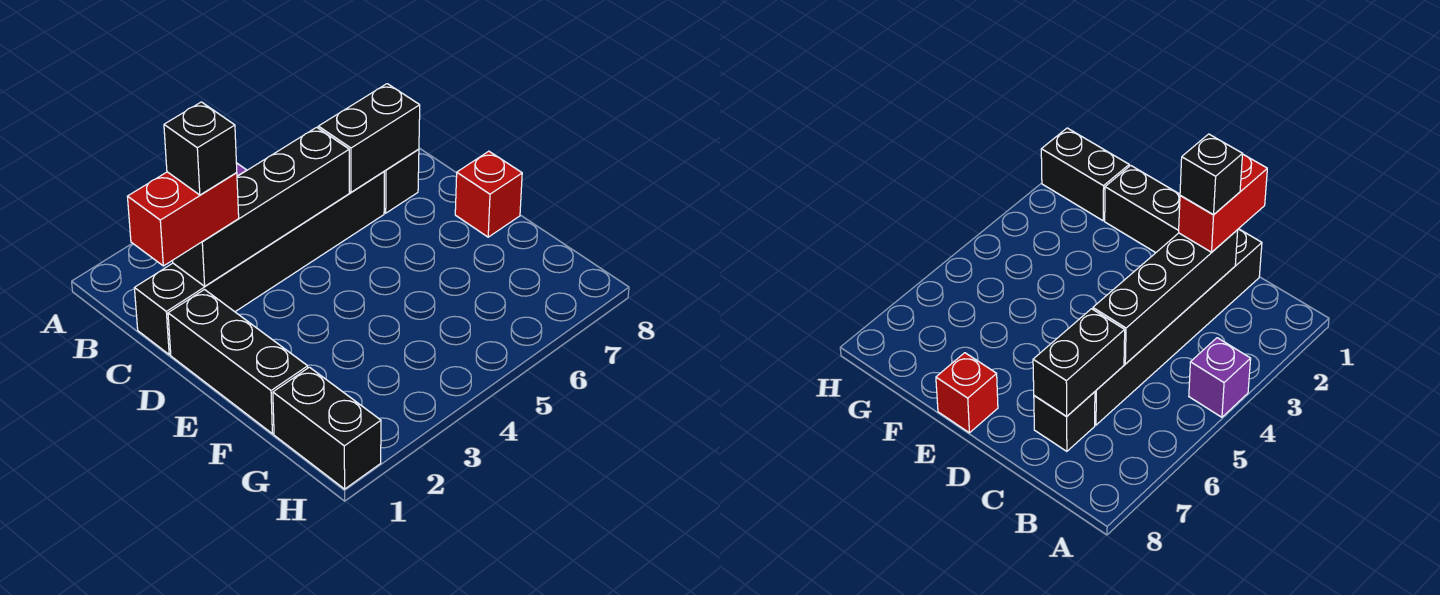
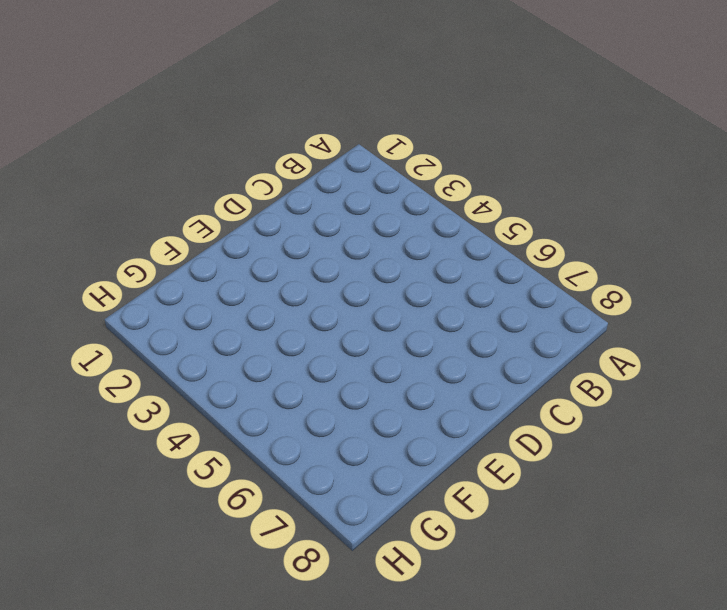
none -> purple 1x1 brick [1189,338,1251,417]
none -> black 1x6 brick [134,172,384,354]

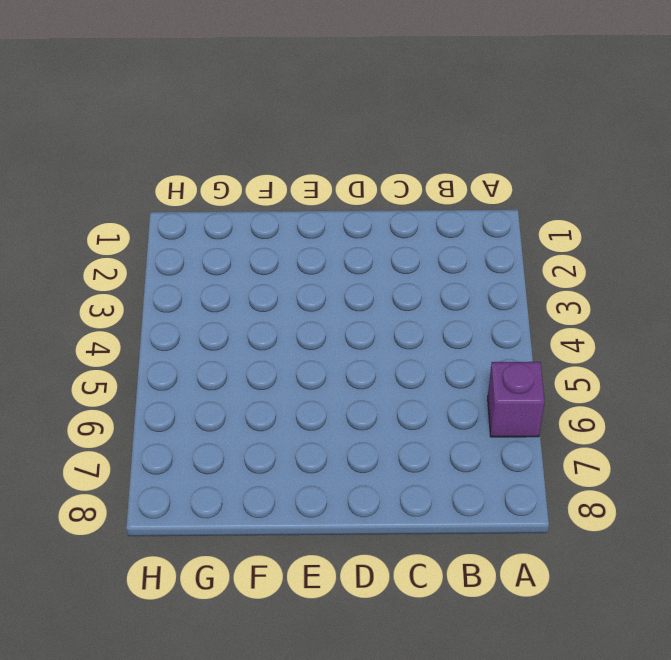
purple 1x1 brick [488,362,545,437] -> purple 1x1 brick moved to [1189,338,1251,417]
none -> black 1x6 brick [134,172,384,354]
none -> black 1x1 brick [384,149,419,213]

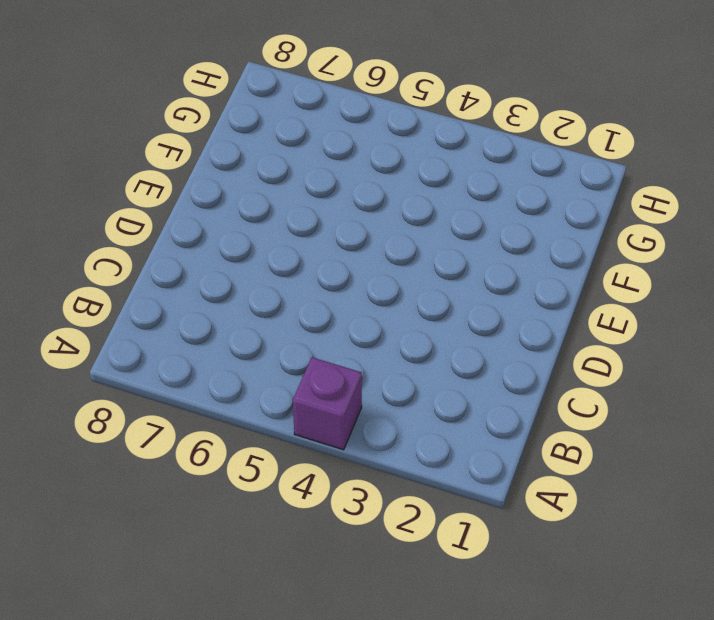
none -> black 1x6 brick [134,172,384,354]
none -> black 1x1 brick [384,149,419,213]

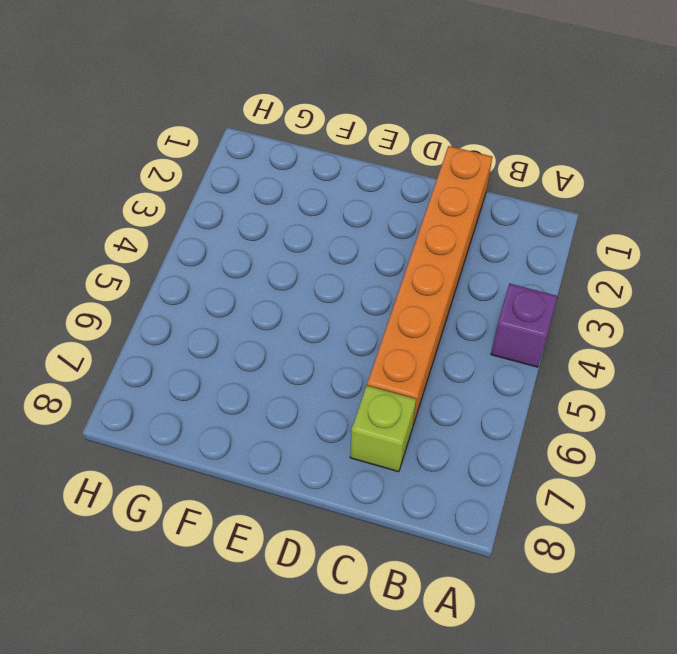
orange 1x6 brick [367,146,492,425] -> black 1x6 brick [134,172,384,354]
lime 1x1 brick [350,386,416,472] -> black 1x1 brick [384,149,419,213]
none -> black 1x3 brick [168,290,308,434]
none -> red 1x1 brick [455,151,522,237]

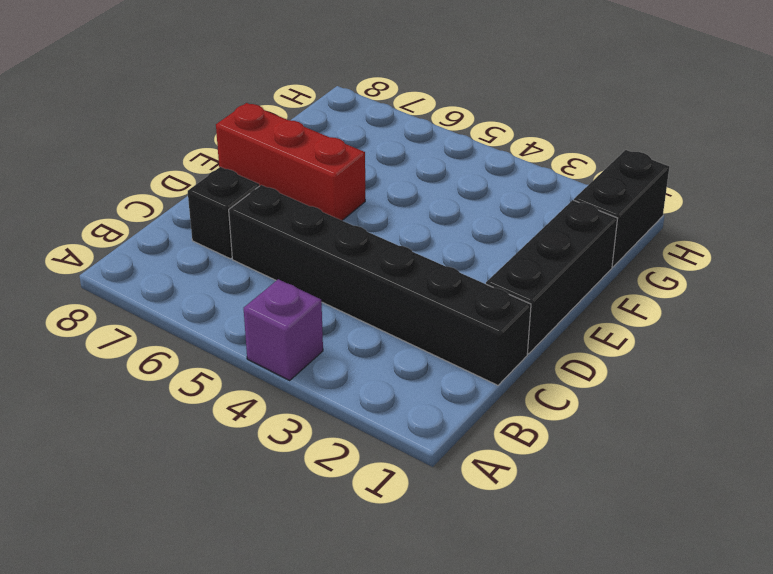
red 1x3 brick [216,103,365,220] -> red 1x1 brick [455,151,522,237]
none -> black 1x4 brick [172,127,349,286]
none -> black 1x2 brick [318,84,420,192]

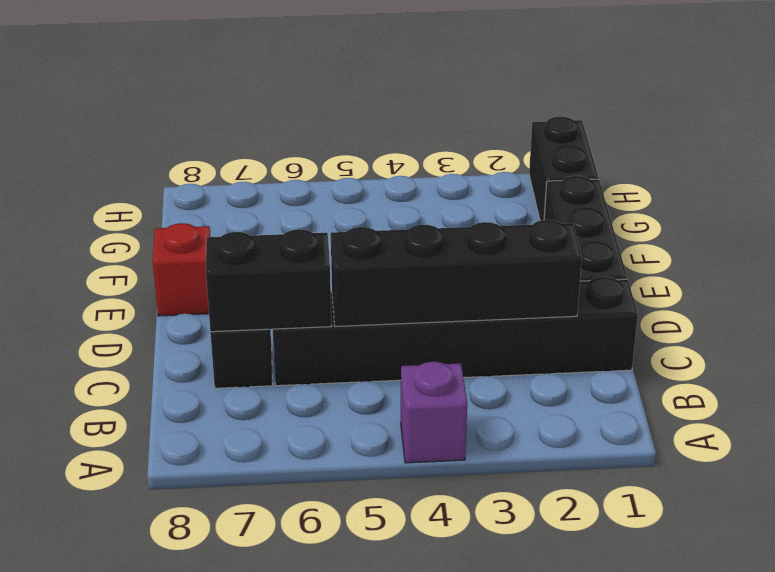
none -> red 1x2 brick [127,172,239,266]
none -> black 1x1 brick [164,102,237,195]

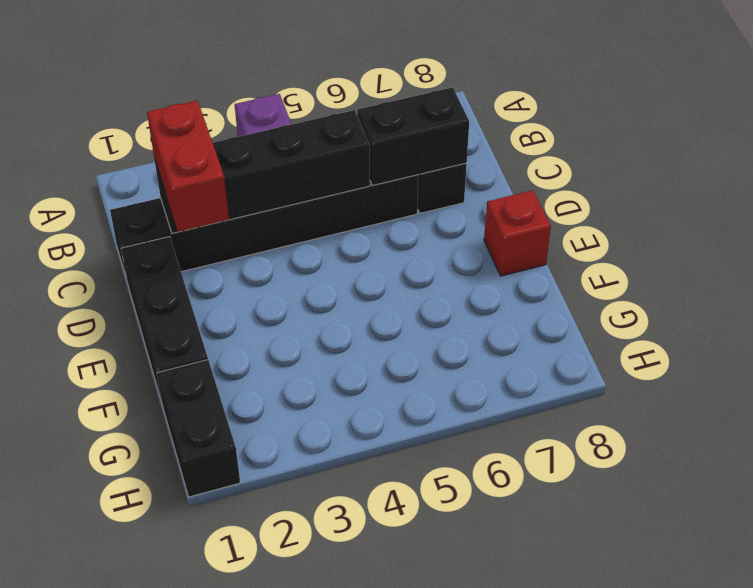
red 1x2 brick [147,100,229,232] -> red 1x2 brick turned to [127,172,239,266]
none -> black 1x1 brick [164,102,237,195]

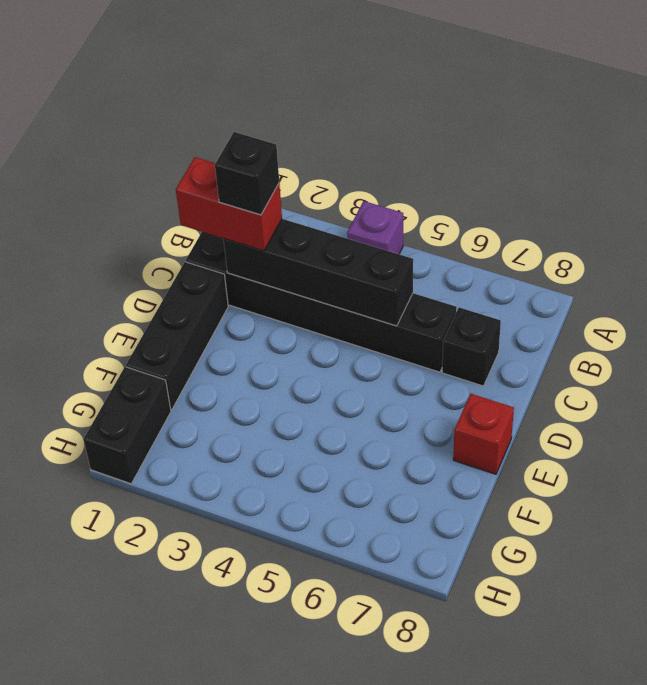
none -> black 1x2 brick [318,84,420,192]

